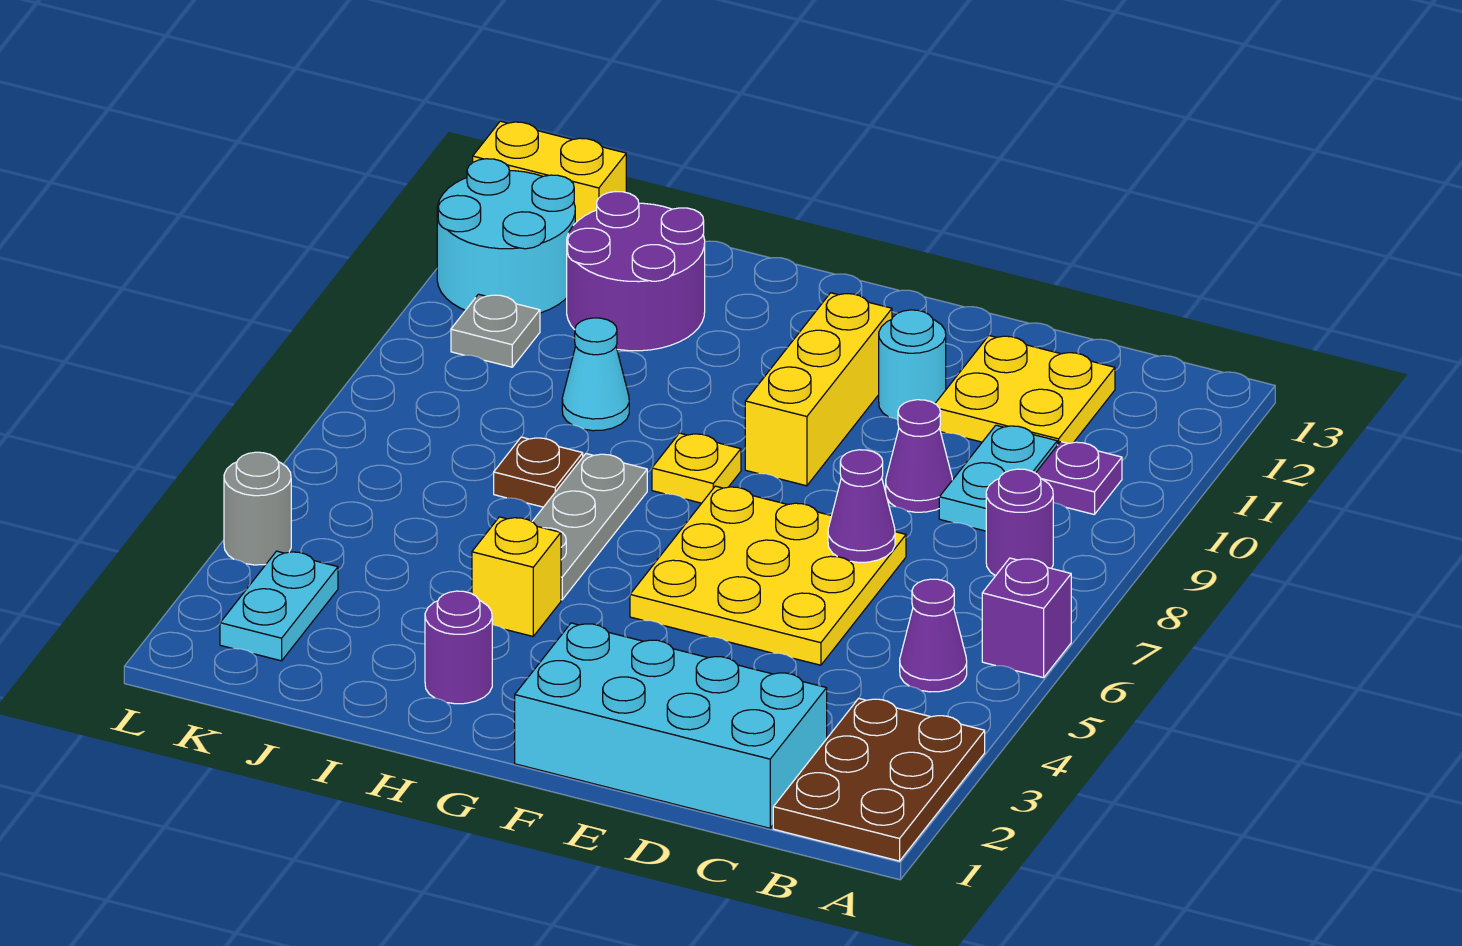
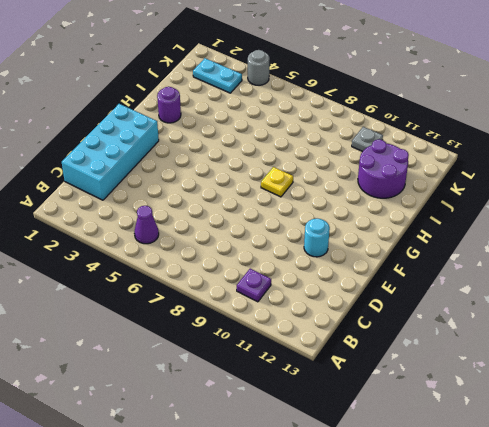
none -> brown 2x3 plate [773,698,985,861]
none -> purple 1x1 brick [982,558,1071,678]
none -> purple 1x1 round brick [986,469,1053,576]

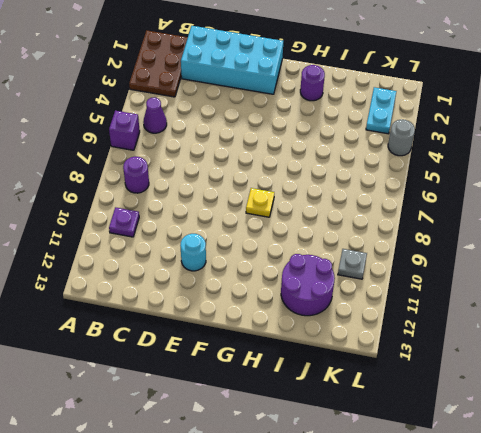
none -> cyan 1x2 plate [939,425,1057,531]
none -> yellow 2x2 plate [935,336,1115,445]
none -> yellow 3x3 plate [630,486,906,665]

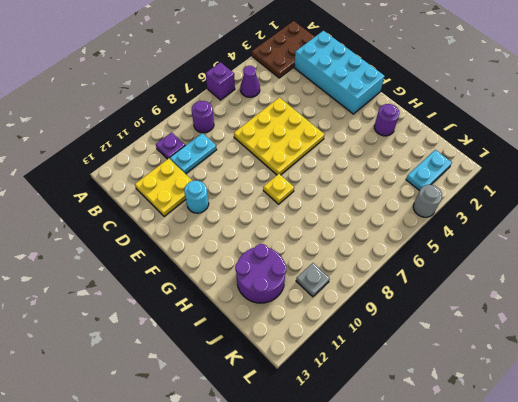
none -> purple 1x1 cone [886,400,952,512]
none -> yellow 1x3 brick [745,293,892,486]
none -> yellow 1x1 brick [472,517,561,636]

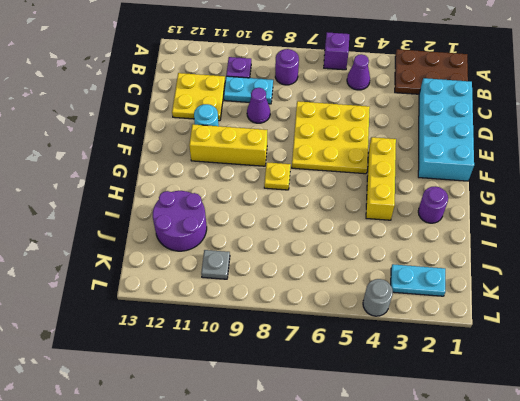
yellow 1x3 brick [366,137,396,220] -> yellow 1x1 brick [472,517,561,636]
none -> grey 1x3 plate [532,454,647,600]
none -> brown 1x1 plate [494,437,583,507]
none -> cyan 1x1 cone [562,318,629,431]

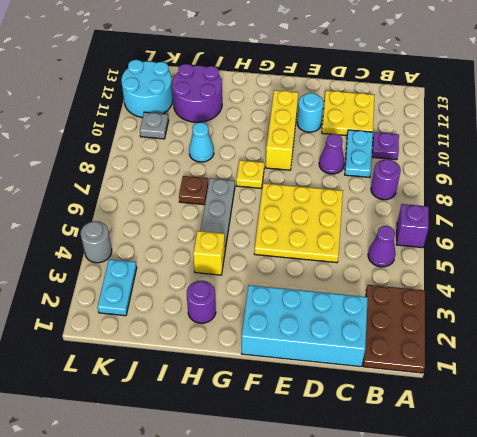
none -> yellow 1x2 brick [473,121,626,223]
none -> purple 1x1 cone [828,450,895,562]

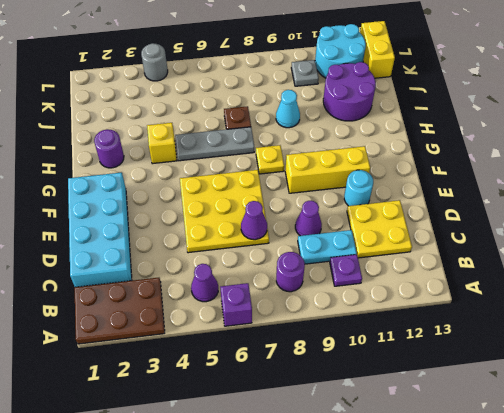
none -> cyan 1x2 plate [220,551,338,661]

